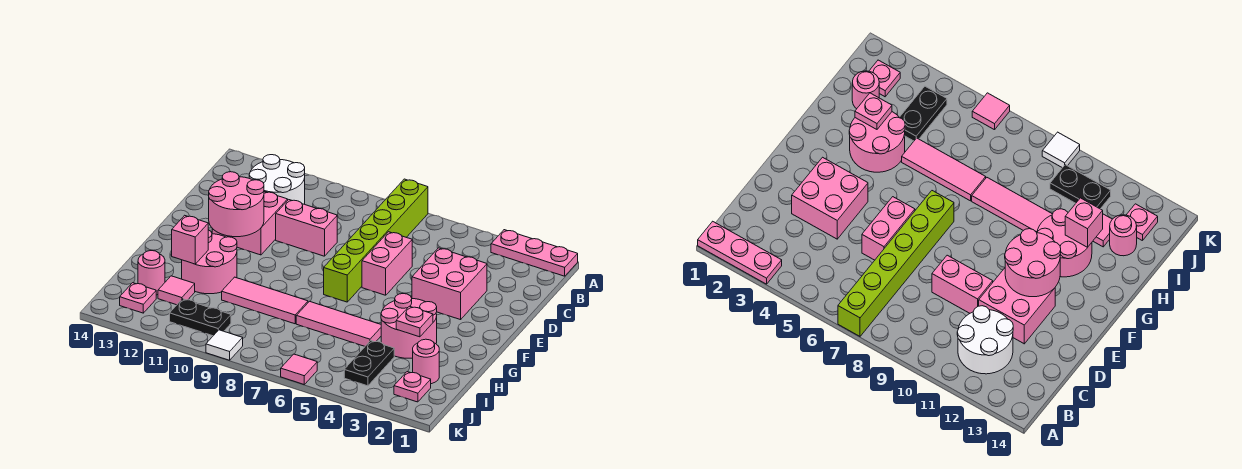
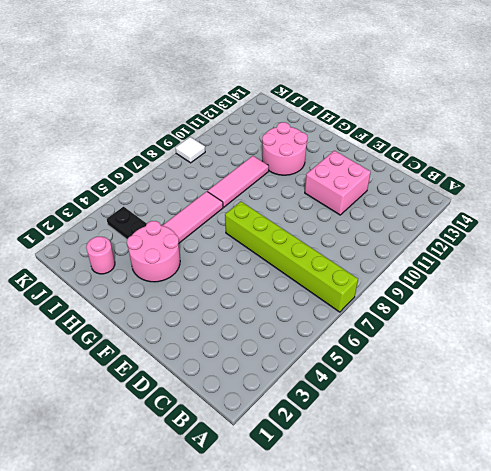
none -> pink 1x3 plate [491,230,578,276]
none -> white 2x2 round brick [249,155,305,204]
none -> pink 2x2 brick [412,248,487,320]

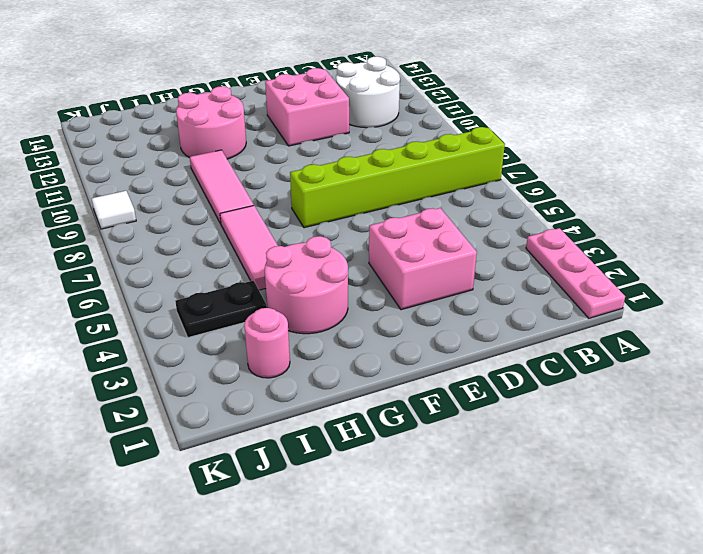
none -> pink 1x2 brick [362,232,412,295]
none -> pink 1x2 brick [276,200,337,256]
none -> pink 1x1 tile [158,276,195,305]

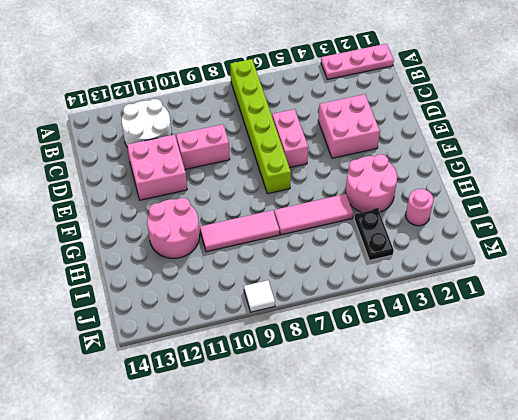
none -> pink 1x1 tile [158,276,195,305]
none -> pink 1x1 round brick [138,251,165,295]
none -> pink 1x1 plate [394,372,431,402]

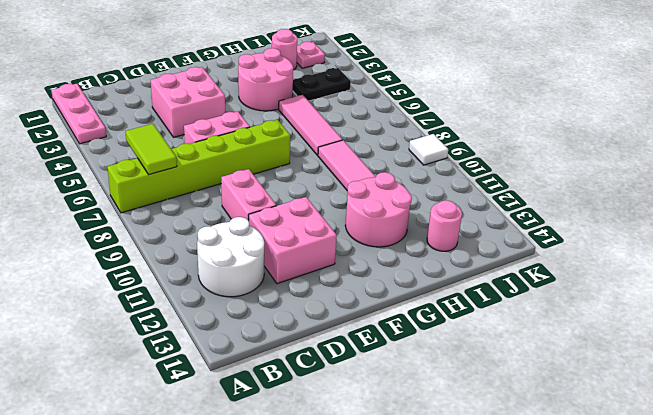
lime 1x2 tile [125,124,177,175] -> none
none -> pink 1x1 tile [158,276,195,305]
none -> black 1x2 plate [170,299,231,336]
none -> pink 1x1 plate [120,283,156,313]

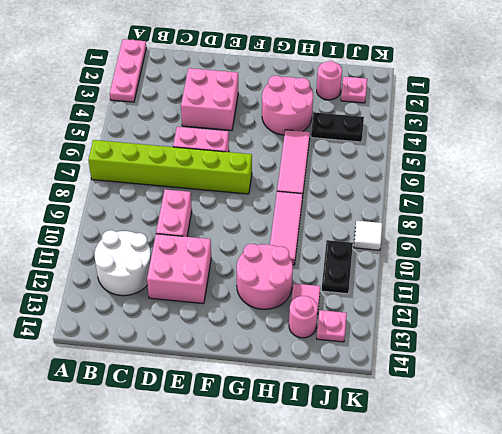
none -> pink 1x1 tile [281,354,317,384]
none -> pink 2x2 round brick [209,172,264,237]
none -> pink 1x1 plate [396,306,433,337]

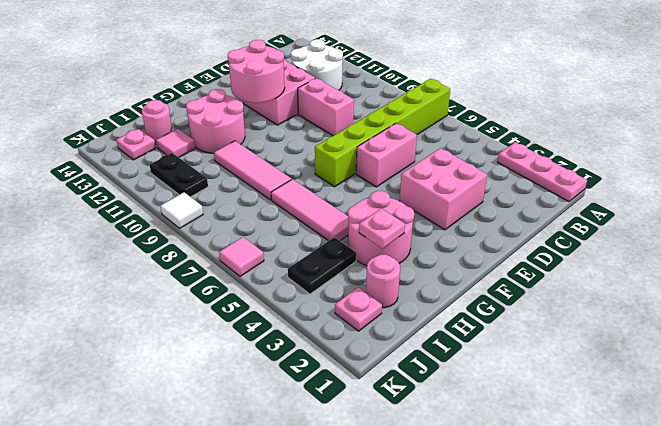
none -> pink 1x1 brick [172,215,208,264]

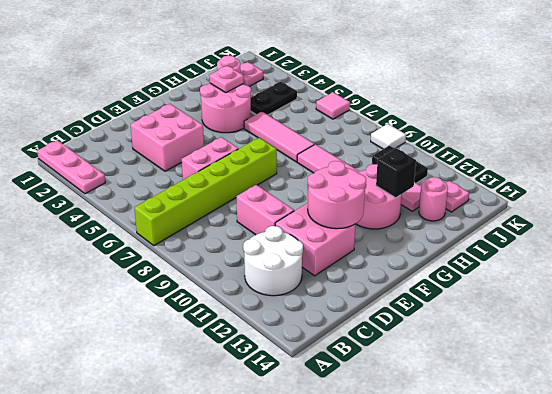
black 1x1 brick [376,148,416,198] -> pink 1x1 brick [172,215,208,264]

